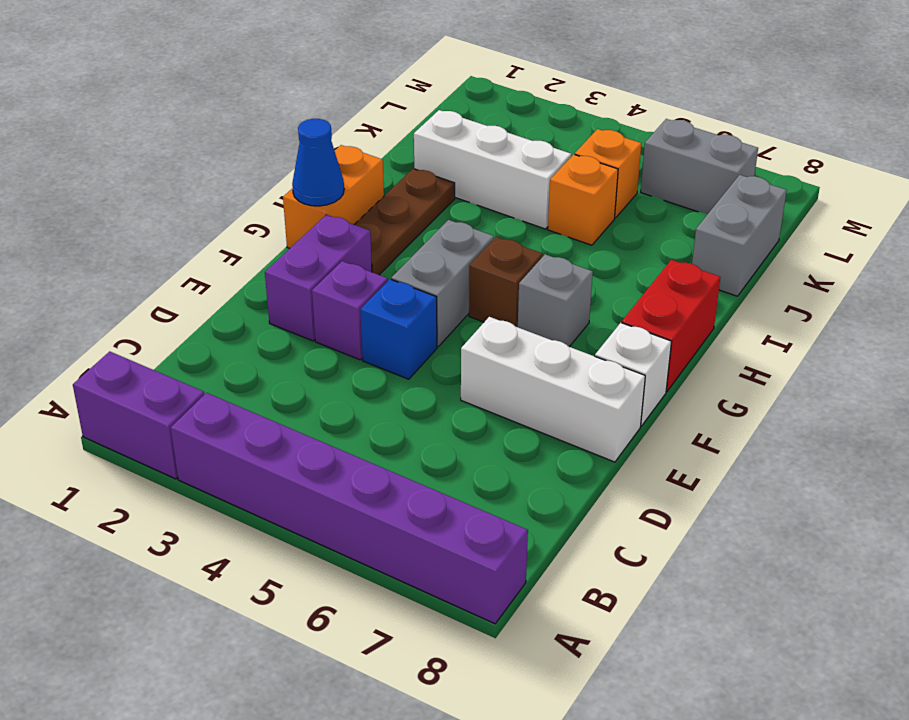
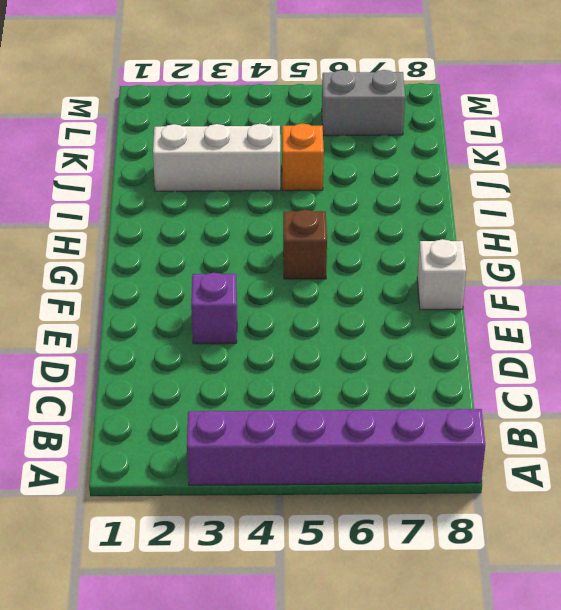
none -> purple 1x2 brick [73,351,204,479]
none -> purple 1x2 brick [265,215,372,341]
none -> blue 1x1 brick [360,279,437,379]

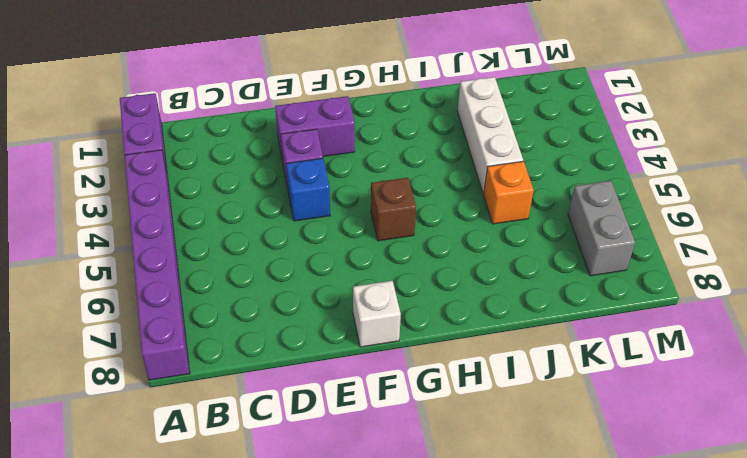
none -> white 1x3 brick [461,317,645,462]
none -> grey 1x2 brick [391,220,494,347]
none -> orange 1x2 brick [283,145,384,248]

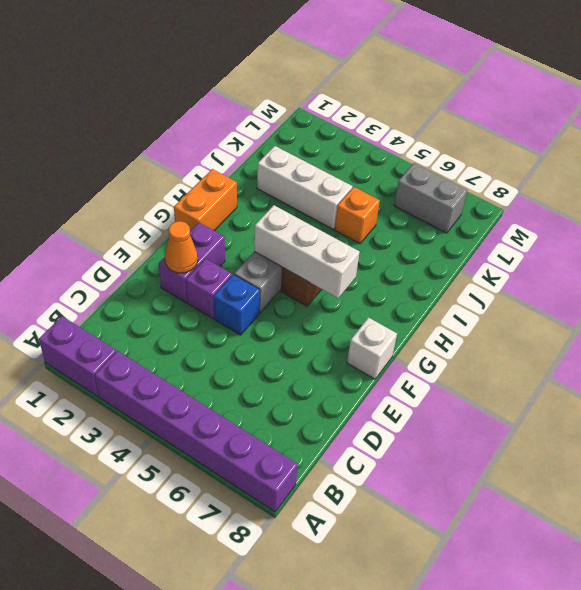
orange 1x1 cone [165,221,198,273] -> none
white 1x3 brick [254,205,360,298] -> white 1x3 brick moved to [461,317,645,462]
none -> brown 1x3 plate [354,169,455,275]
none -> grey 1x1 brick [518,254,593,347]
none -> red 1x2 brick [622,260,720,391]

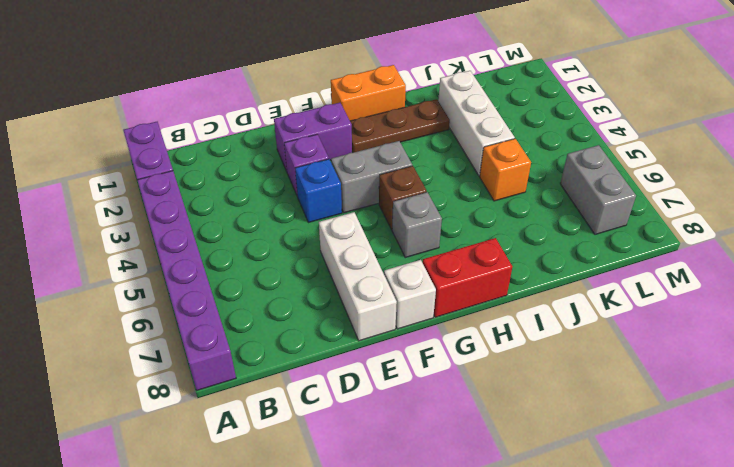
none -> grey 1x2 brick [692,175,787,296]
none -> orange 1x1 brick [575,129,641,218]
none -> blue 1x1 cone [292,119,344,206]

